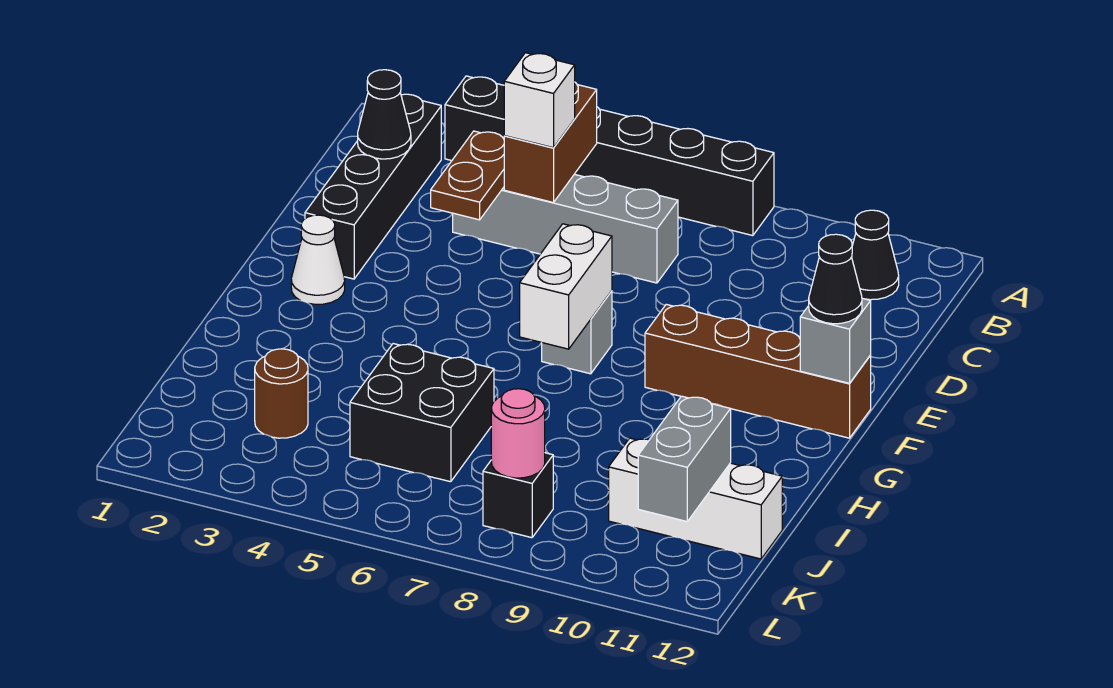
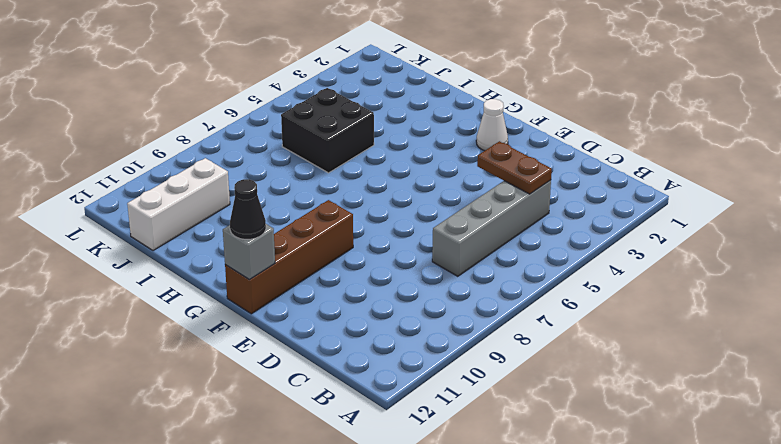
none -> black 1x6 brick [445,76,774,236]
none -> black 1x4 brick [305,94,441,279]
none -> black 1x1 cone [852,210,899,300]

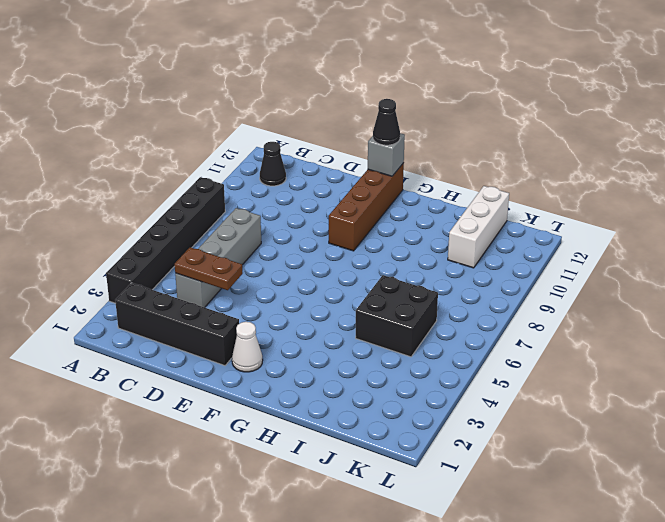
none -> grey 1x1 brick [542,291,612,374]
none -> brown 1x1 round brick [255,349,308,438]
none -> black 1x1 brick [483,453,553,538]

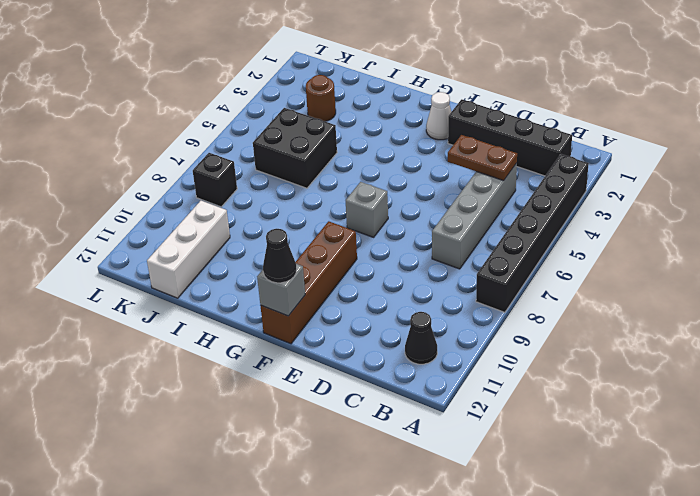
none -> brown 1x2 brick [504,83,597,203]
none -> black 1x1 cone [358,70,411,159]
none -> white 1x2 brick [520,224,612,349]

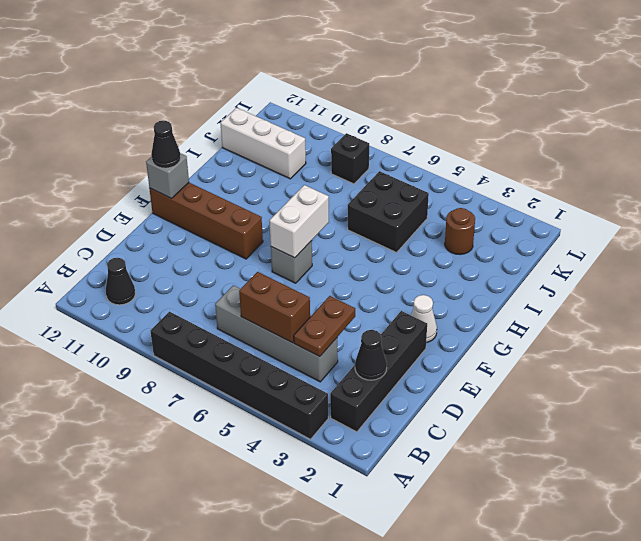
brown 1x2 brick [239,272,310,343] -> brown 1x2 brick turned to [504,83,597,203]
none -> grey 1x2 brick [638,396,731,521]
none -> pink 1x1 round brick [491,389,545,478]
none -> white 1x1 brick [504,53,575,148]

